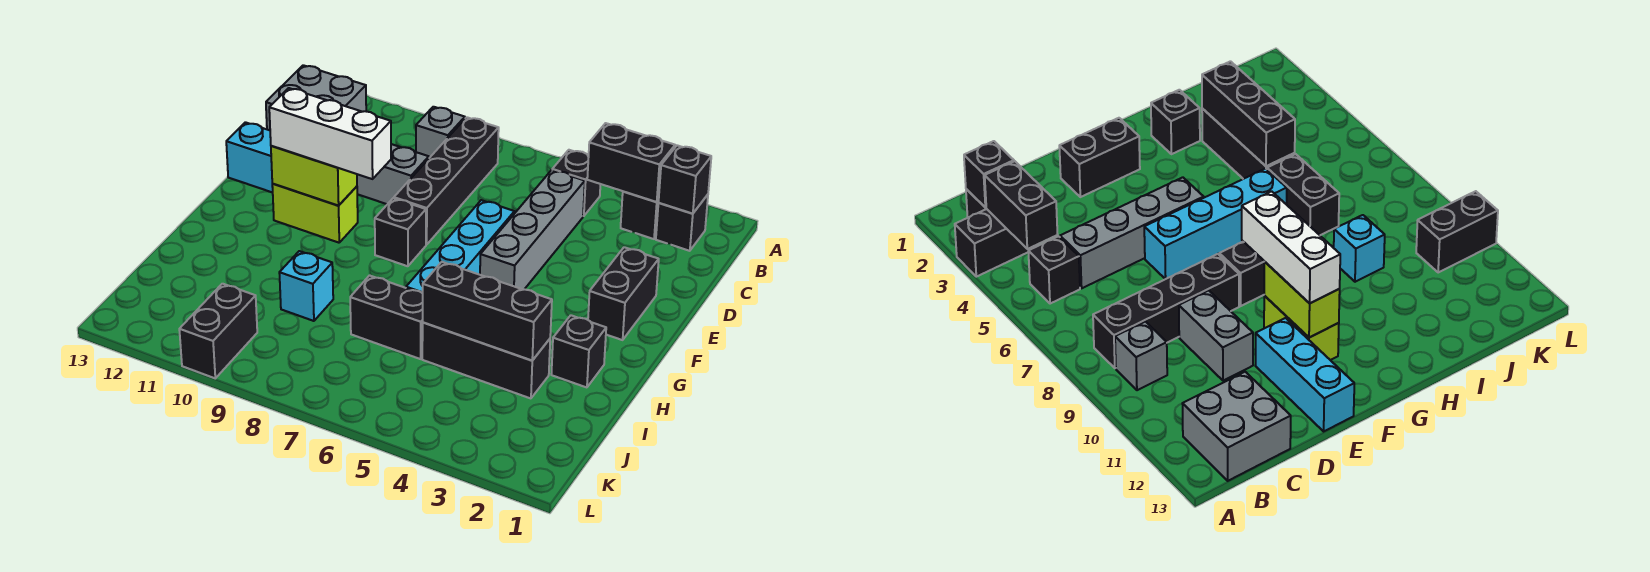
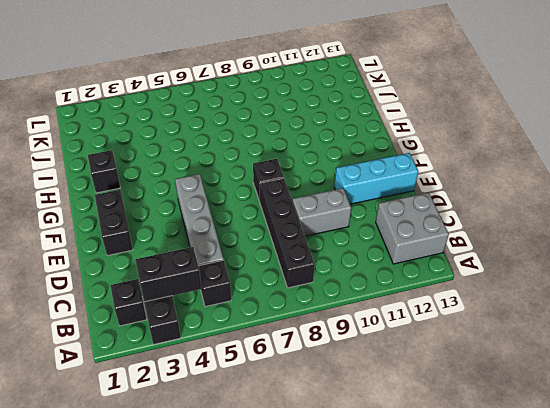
none -> grey 1x1 brick [416,107,465,158]
none -> cyan 1x4 brick [406,200,515,293]
none -> lime 1x2 brick [272,184,358,243]

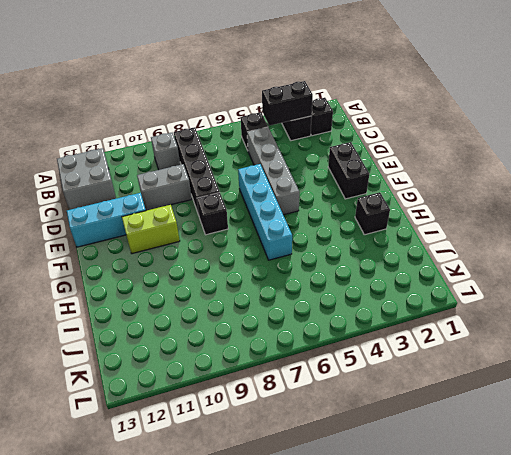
none -> black 1x3 brick [422,323,550,398]
none -> black 1x2 brick [350,275,423,359]
none -> cyan 1x1 brick [279,251,333,321]

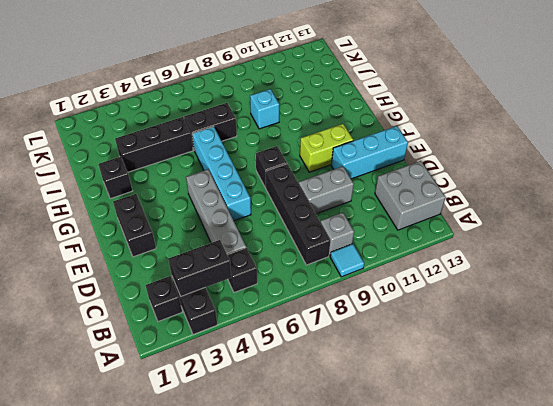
cyan 1x1 tile [330,244,364,277] -> none
none -> black 1x2 brick [179,284,257,378]
none -> black 1x1 brick [659,145,711,214]
none -> lime 1x2 brick [271,146,357,206]

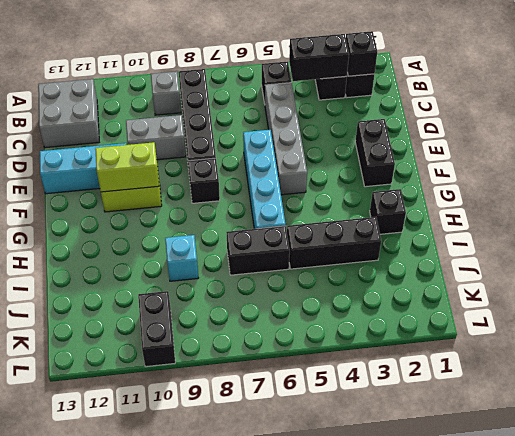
none -> black 1x3 brick [423,262,552,360]
none -> white 1x3 brick [269,88,391,179]

